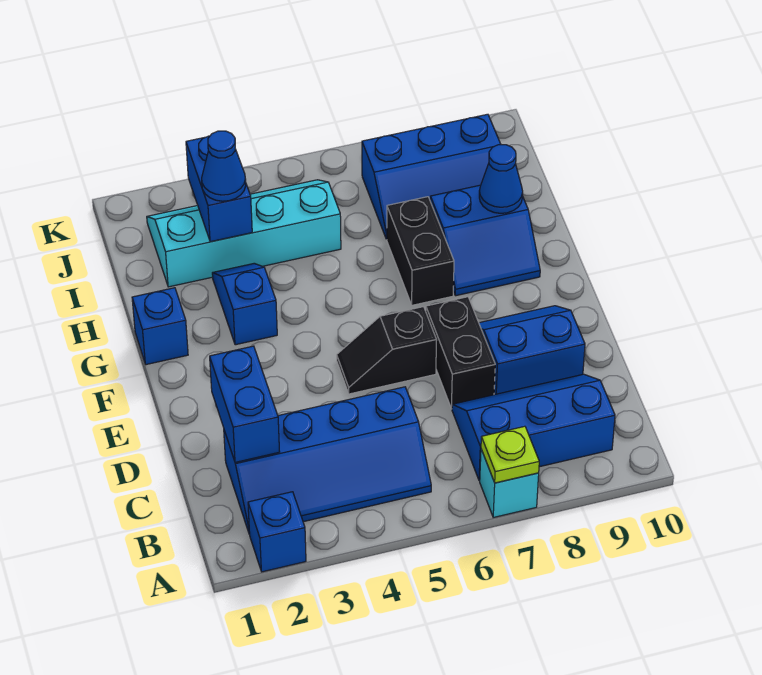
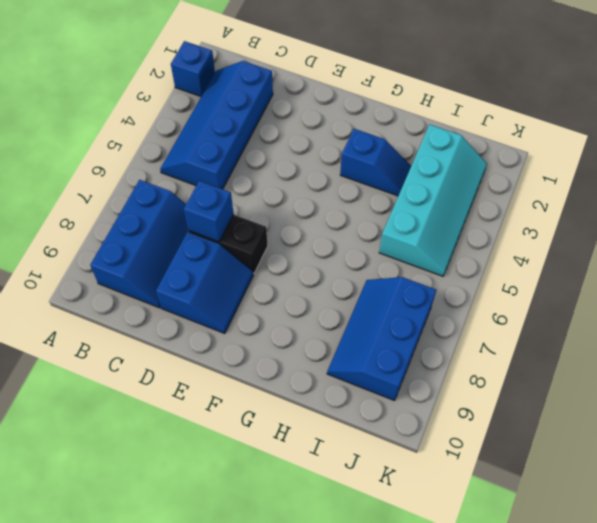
blue 1x1 brick [184,181,234,242] -> blue 1x1 brick moved to [132,288,188,365]
none -> cyan 1x1 brick [480,449,539,517]
none -> black 1x2 slope [337,307,437,394]
none -> black 1x2 brick [387,197,454,305]

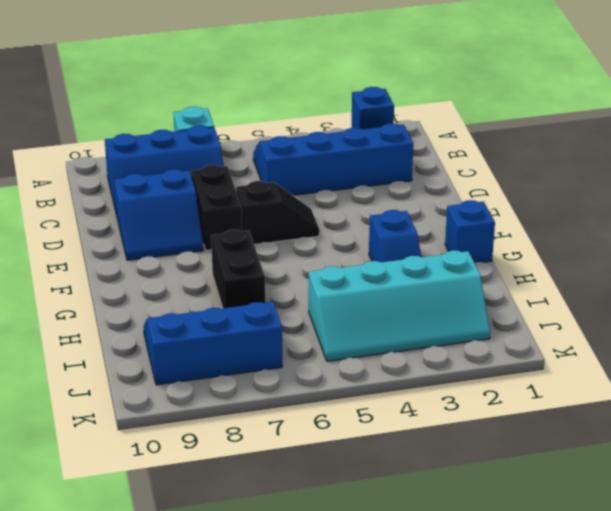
none -> blue 2x2 slope [430,185,540,296]
none -> lime 1x1 plate [481,426,539,483]
none -> blue 1x2 brick [210,346,280,462]

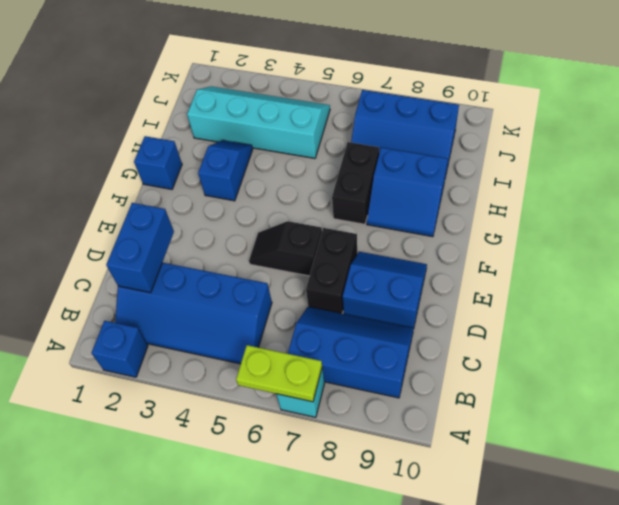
lime 1x2 plate [236,345,322,402] -> lime 1x1 plate [481,426,539,483]
none -> blue 1x1 cone [479,145,523,213]
none -> blue 1x2 brick [186,136,252,242]
none -> blue 1x1 cone [202,131,246,201]

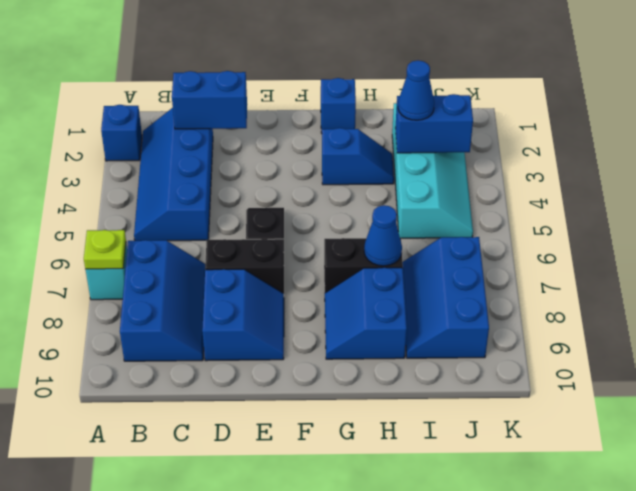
blue 1x1 cone [364,205,402,266] -> blue 1x1 cone moved to [479,145,523,213]

